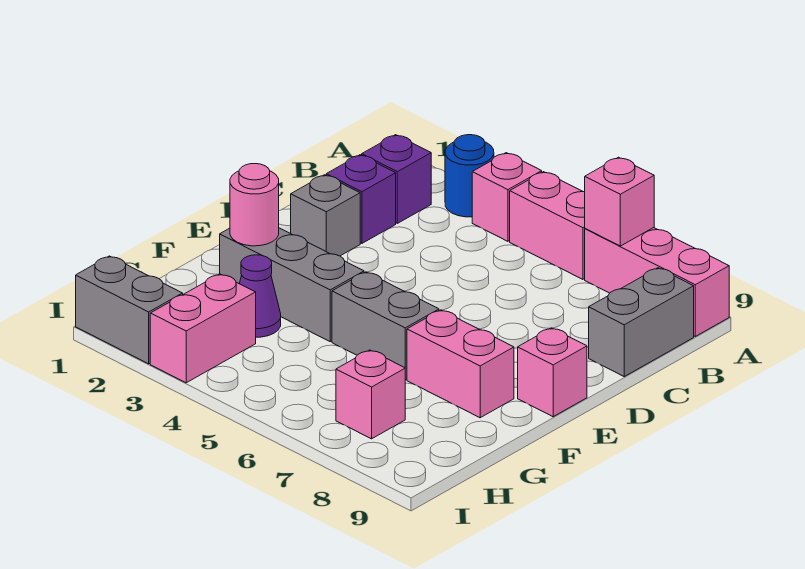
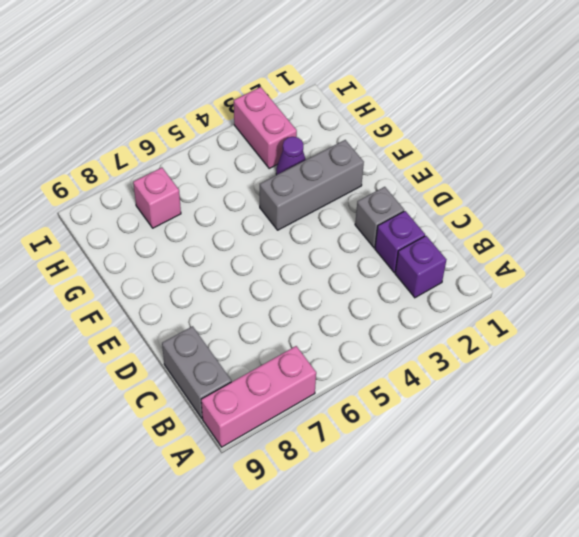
none -> blue 1x1 round brick [445,135,494,217]
none -> pink 1x1 brick [472,153,542,241]
none -> pink 1x2 brick [510,172,585,279]

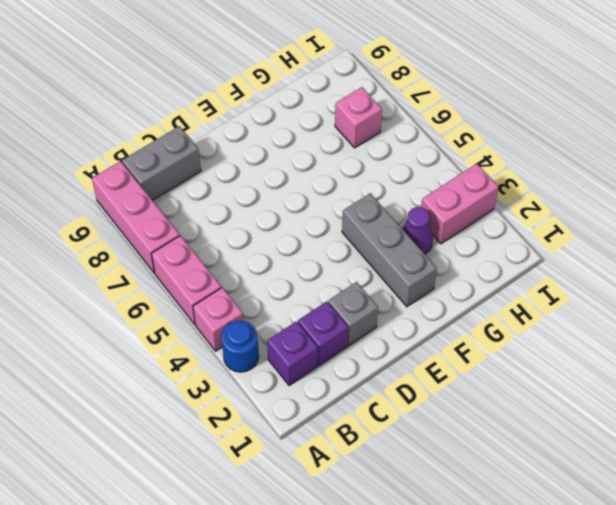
none -> pink 1x1 brick [518,328,587,417]
none -> grey 1x2 brick [332,272,439,380]
none -> pink 1x2 brick [407,310,514,418]

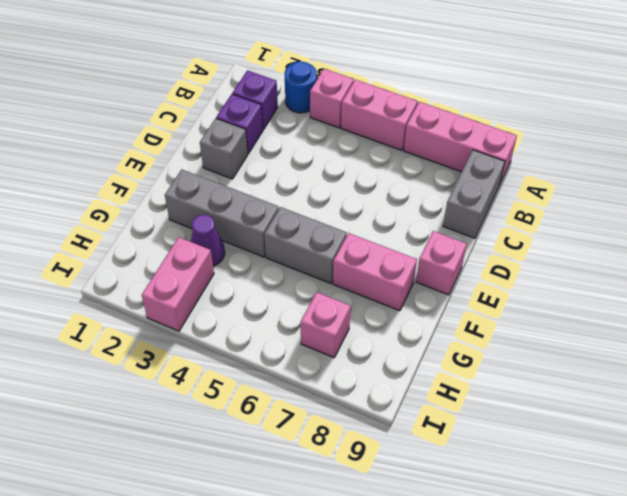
none -> grey 1x2 brick [76,256,183,364]
none -> pink 1x1 brick [585,157,654,246]
none -> pink 1x1 round brick [230,164,279,246]

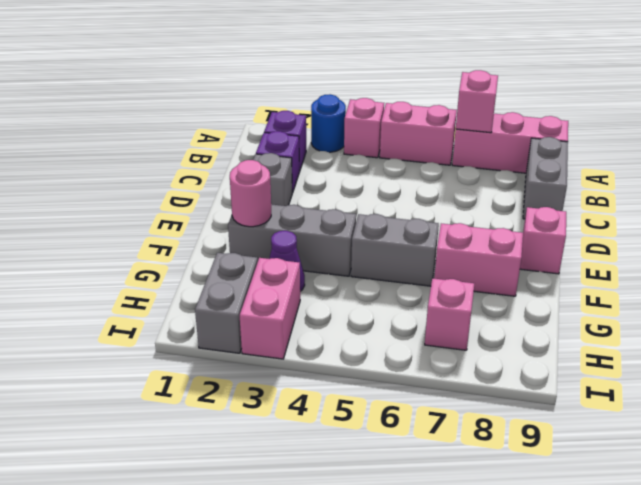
grey 1x2 brick [195,253,257,353] -> grey 1x2 brick turned to [76,256,183,364]

